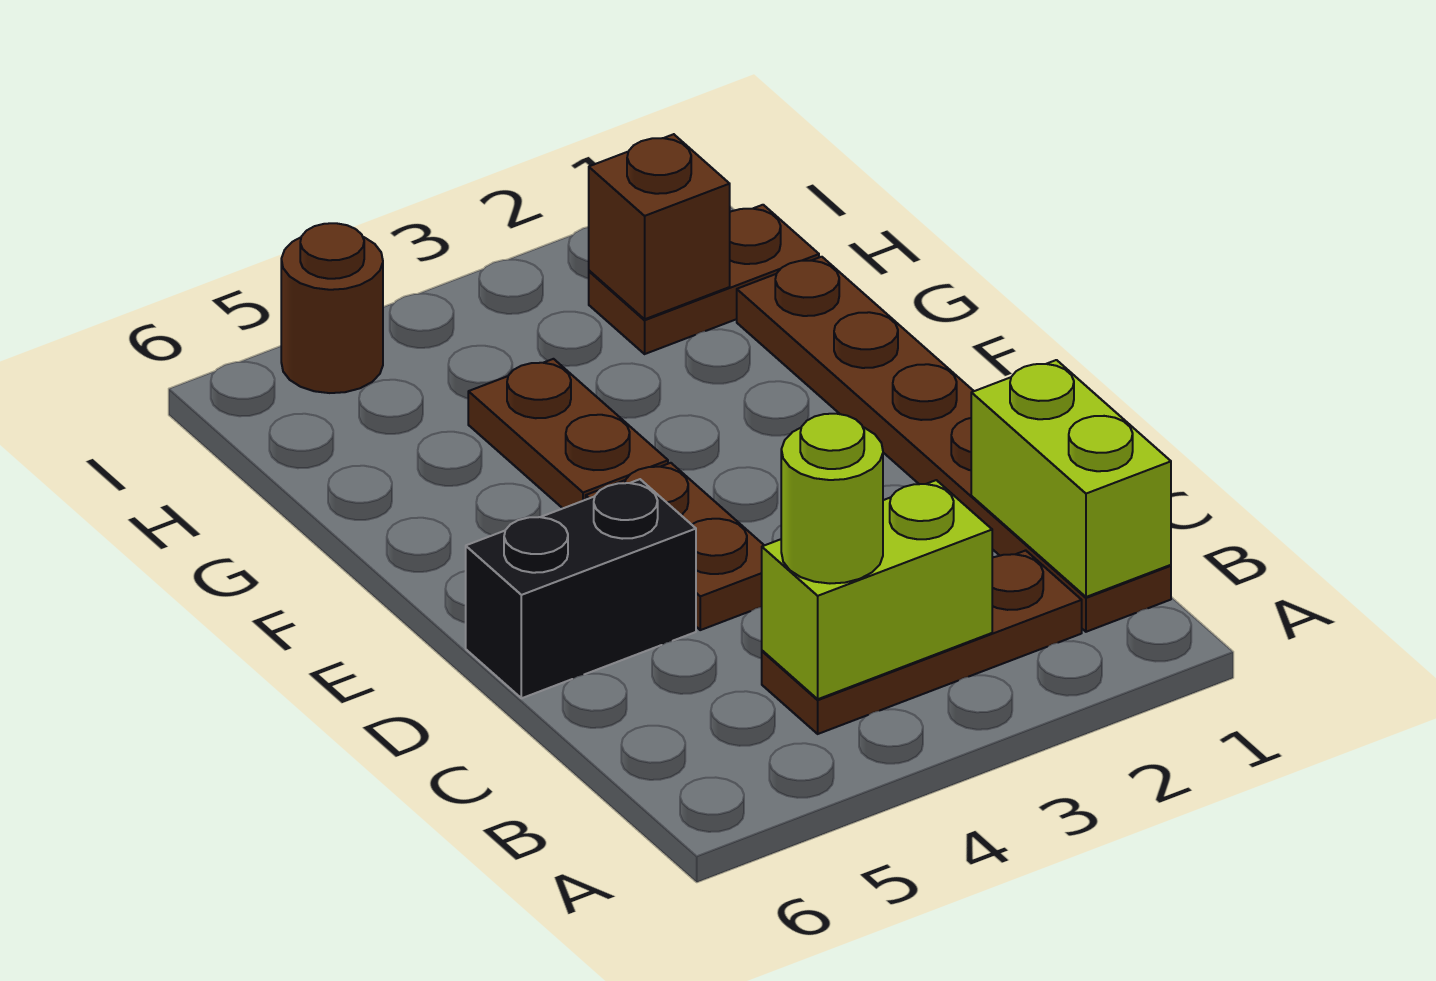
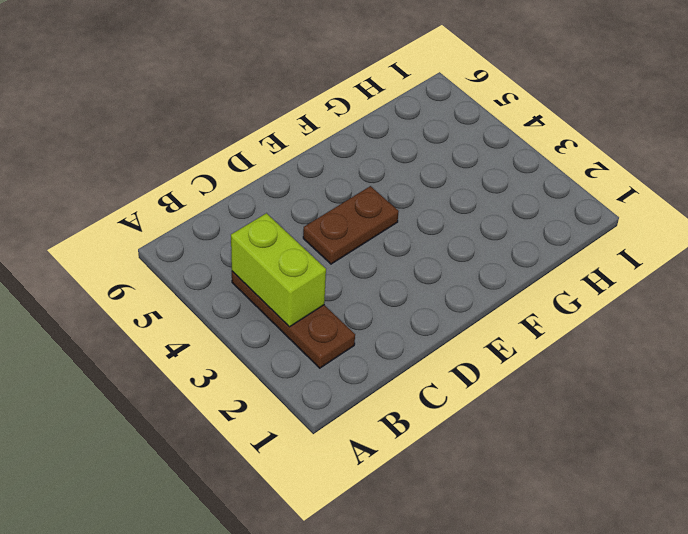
none -> brown 1x6 plate [737,257,1171,632]
none -> black 1x2 brick [466,479,696,698]

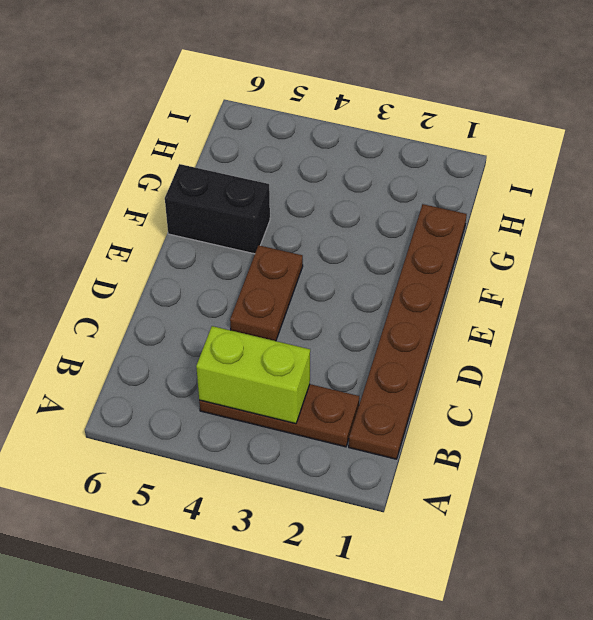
black 1x2 brick [165,164,270,254] -> black 1x2 brick moved to [466,479,696,698]
none -> brown 1x2 plate [468,359,668,508]
none -> brown 1x2 plate [589,205,819,354]

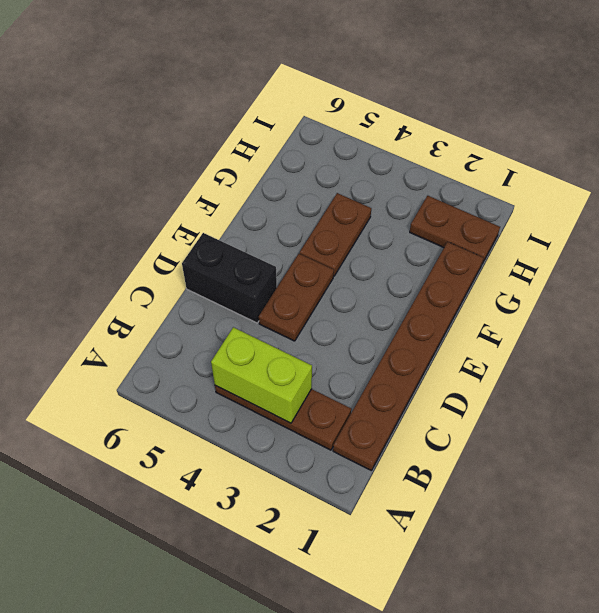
none -> brown 1x1 round brick [281,223,383,393]
none -> lime 1x2 brick [971,360,1171,597]

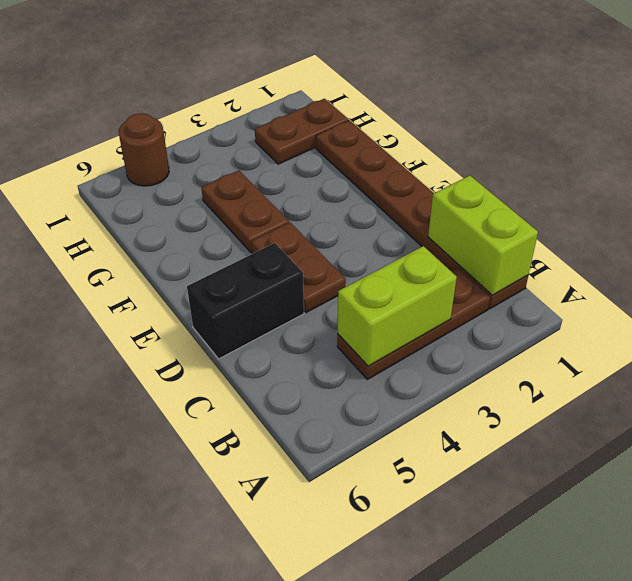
none -> brown 1x1 brick [589,134,730,319]
none -> lime 1x1 round brick [781,414,883,583]

